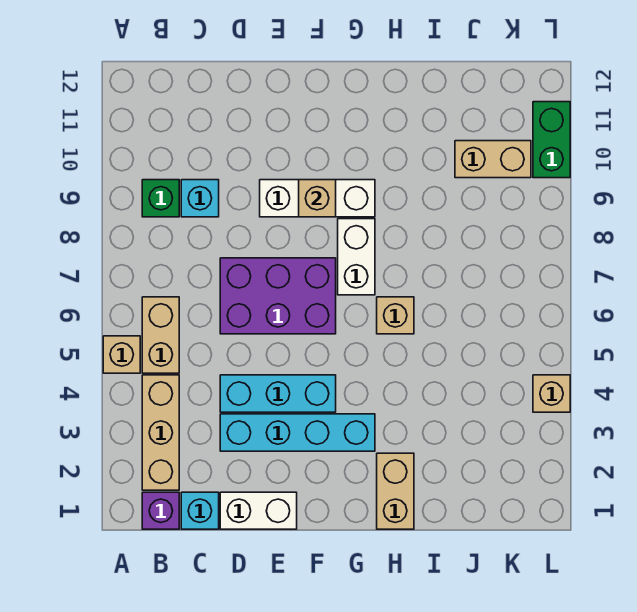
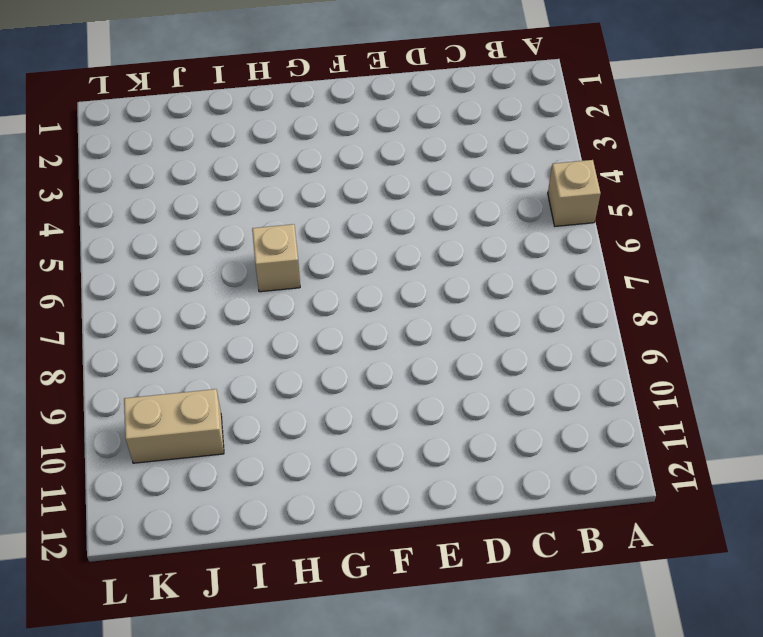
none -> purple 1x1 brick [142,492,179,529]
none -> tan 1x3 brick [142,375,179,490]
none -> tan 1x2 brick [142,297,179,373]

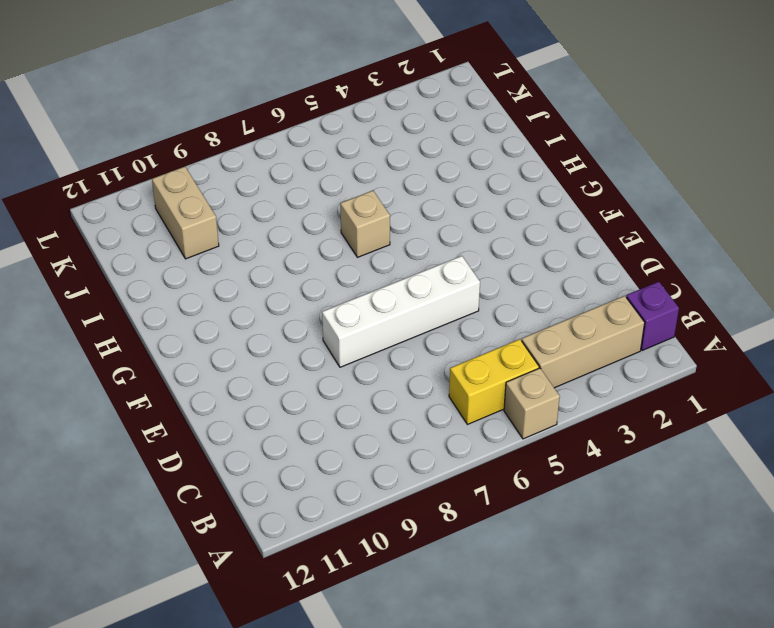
yellow 1x2 brick [449,339,539,425] -> tan 1x2 brick [142,297,179,373]
white 1x4 brick [322,256,480,367] -> purple 2x3 brick [220,258,336,334]
none -> green 1x1 brick [142,180,179,217]
none -> cyan 1x1 brick [181,492,219,529]
none -> cyan 1x1 brick [181,180,219,217]

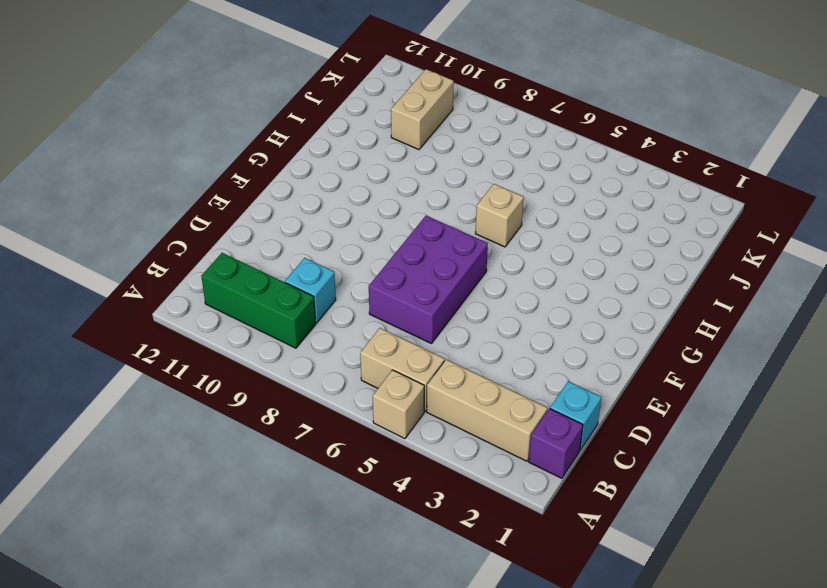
green 1x3 brick [201,253,316,348] -> green 1x1 brick [142,180,179,217]
none -> white 1x2 brick [220,492,297,529]
none -> cyan 1x4 brick [220,414,375,451]
none -> cyan 1x3 brick [220,375,336,412]

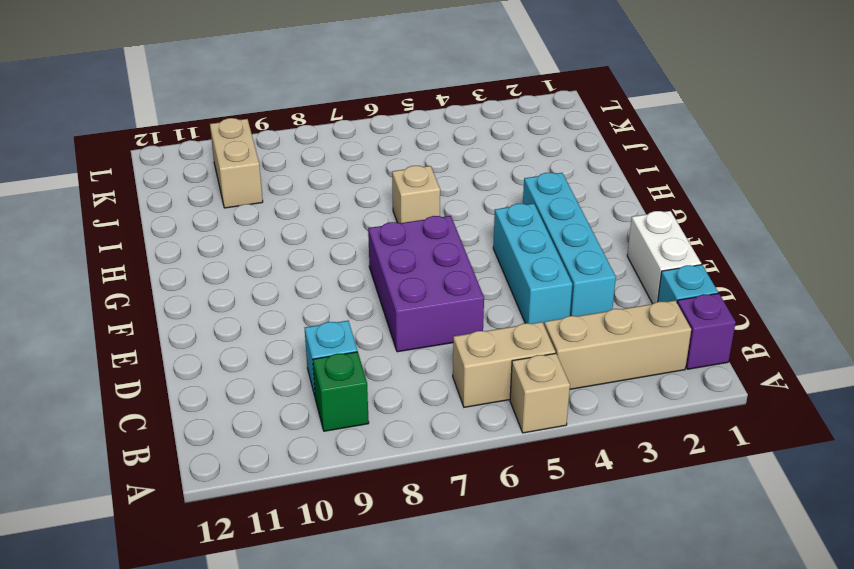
none -> white 1x3 brick [260,180,375,217]
none -> white 1x2 brick [338,219,375,295]
none -> tan 1x2 brick [377,453,414,529]

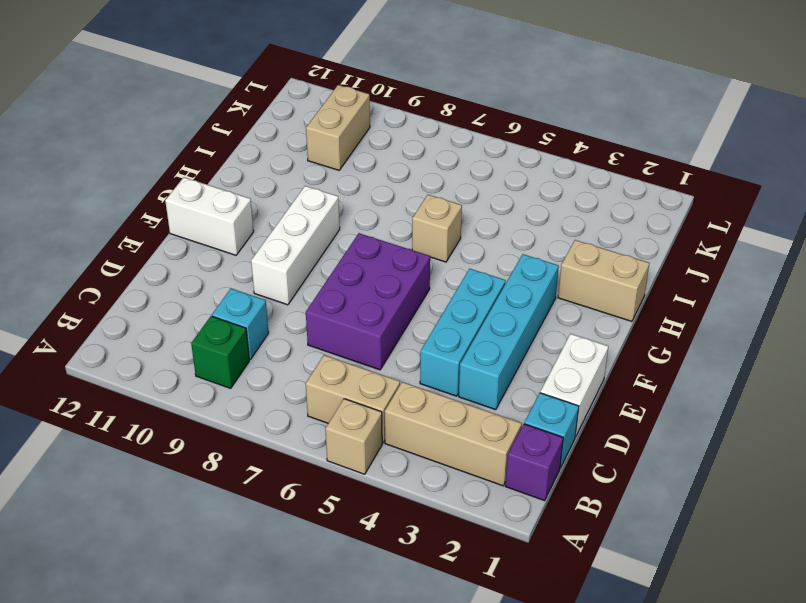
white 1x2 brick [165,177,254,255] -> white 1x2 brick moved to [338,219,375,295]
none -> tan 1x1 brick [533,375,570,412]
none -> green 1x2 brick [533,102,570,178]
none -> tan 1x1 brick [299,180,336,217]

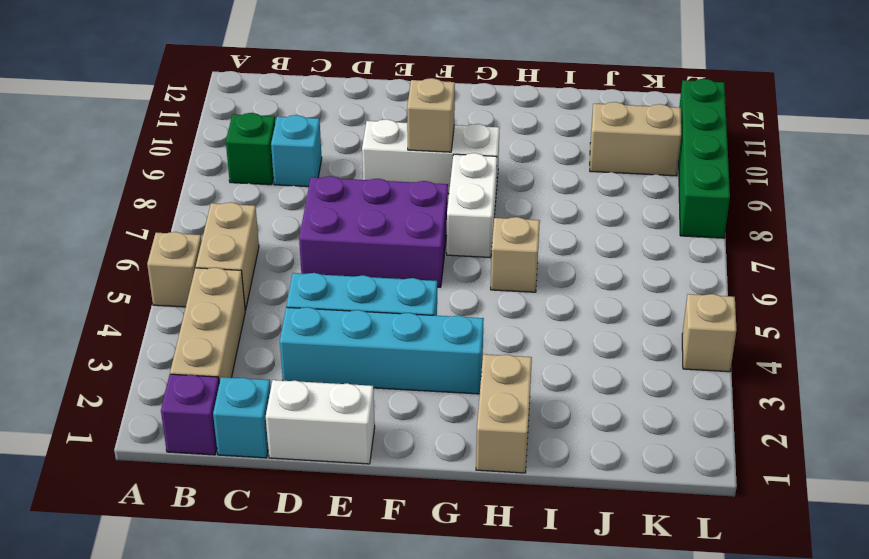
green 1x4 brick [679,79,730,238] -> green 1x2 brick [533,102,570,178]

